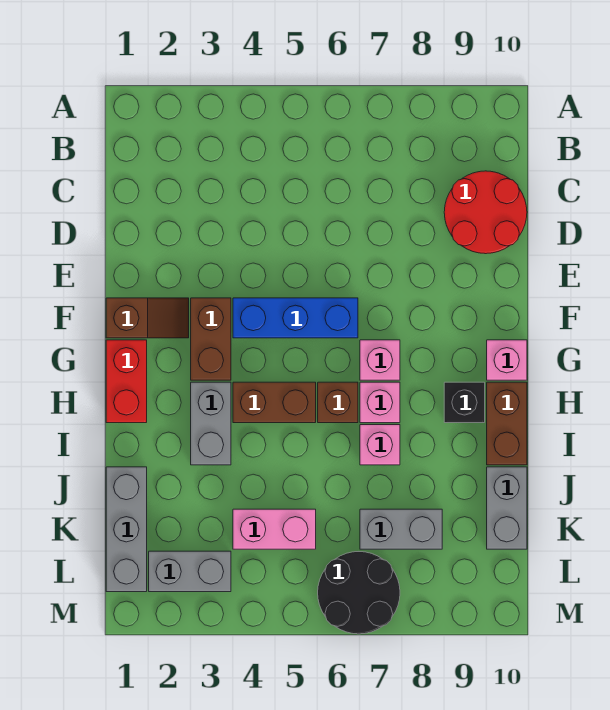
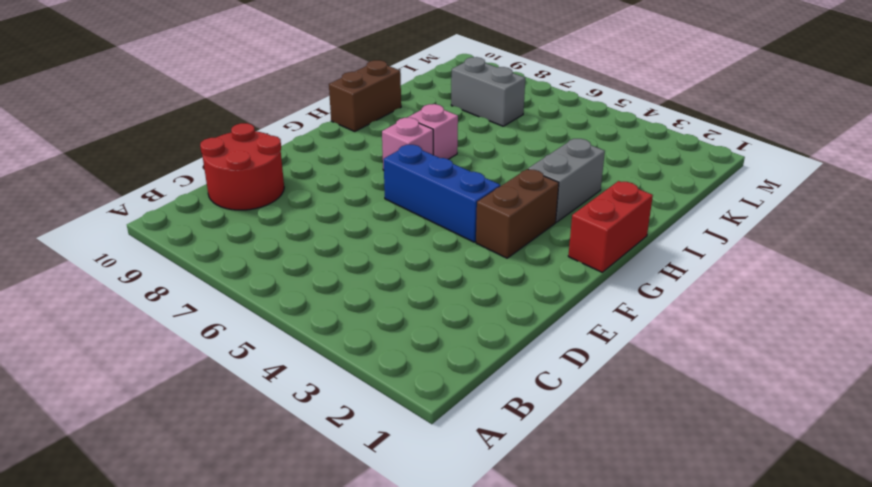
none -> brown 1x2 slope [106,298,189,338]
none -> pink 1x1 brick [487,340,527,380]
none -> brown 1x2 brick [233,382,316,423]

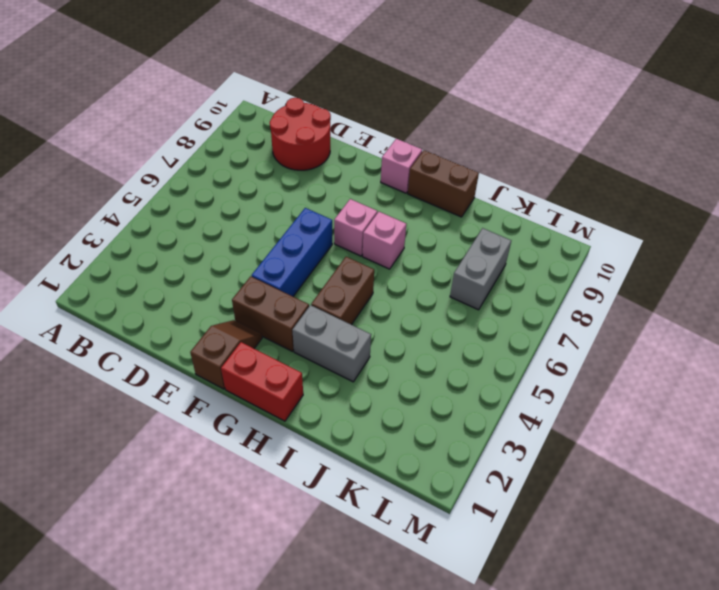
none -> brown 1x1 brick [318,382,358,423]
none -> black 1x1 brick [444,382,485,423]
none -> pink 1x1 brick [360,425,400,465]

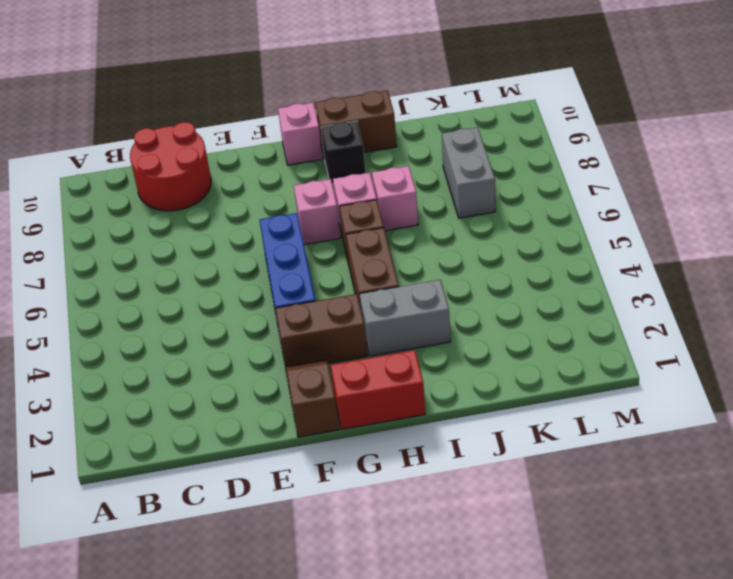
none -> grey 1x3 brick [106,467,147,592]
none -> grey 1x2 brick [487,467,527,549]
none -> pink 1x2 brick [233,509,316,549]

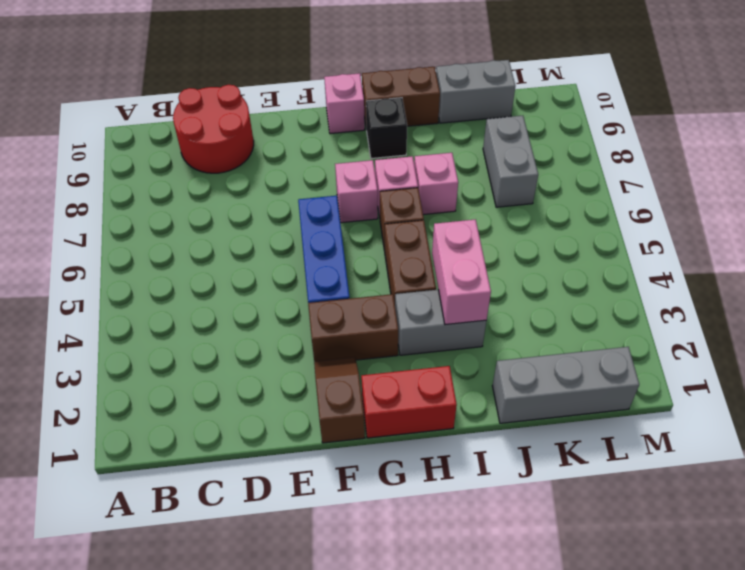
pink 1x2 brick [432,219,491,325] -> pink 1x2 brick moved to [233,509,316,549]
none -> grey 1x2 brick [149,551,231,592]
none -> black 2x2 round brick [318,552,400,634]

